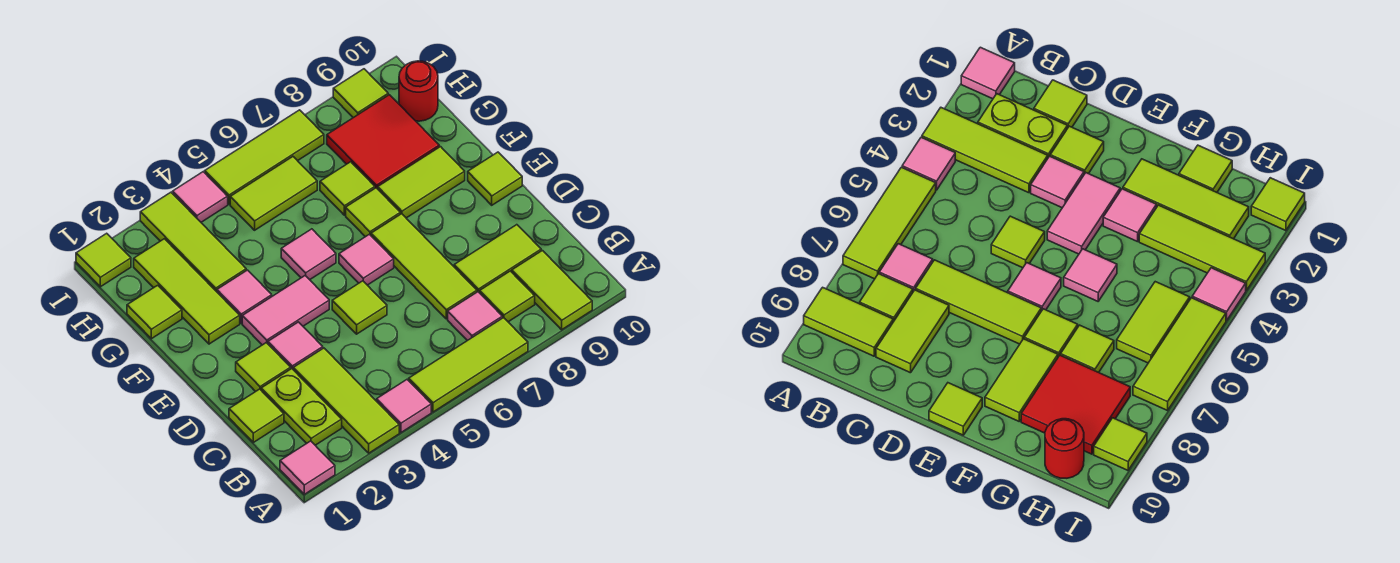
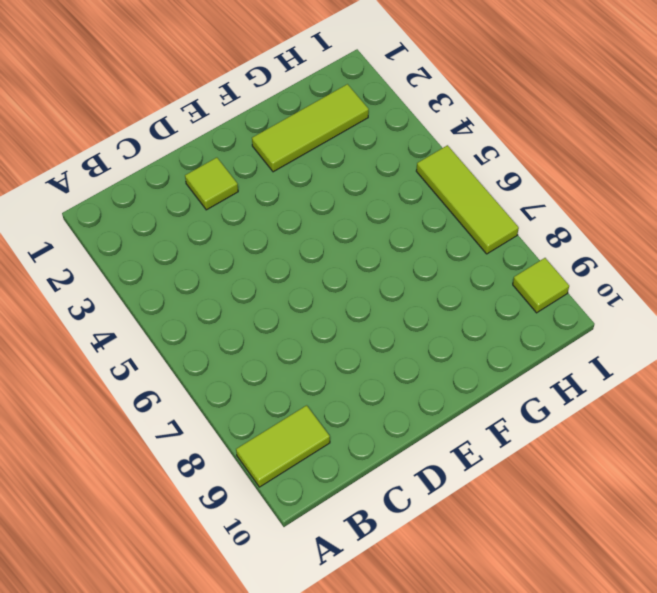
none -> pink 1x1 tile [280,441,335,494]
none -> lime 1x3 tile [293,348,399,453]
none -> pink 1x1 tile [377,380,431,433]
none -> lime 1x3 tile [409,318,528,412]

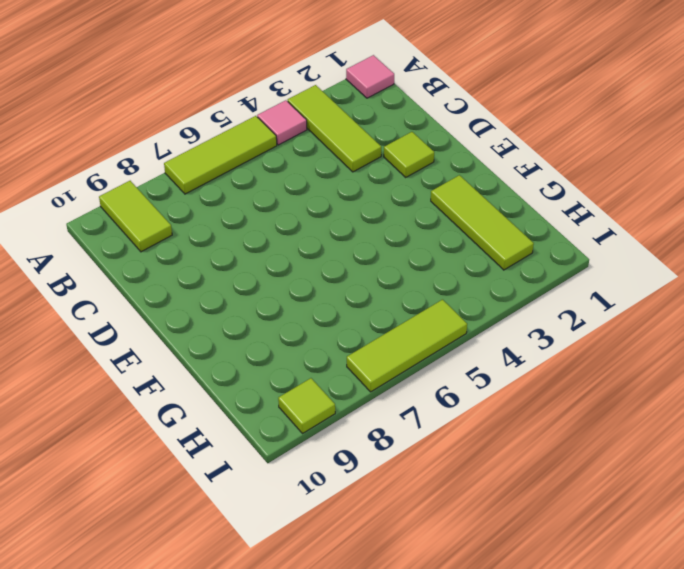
none -> lime 1x2 plate [261,369,342,445]
none -> pink 1x1 tile [448,292,502,341]
none -> lime 1x1 tile [480,271,535,322]
none -> lime 1x1 tile [229,389,284,442]

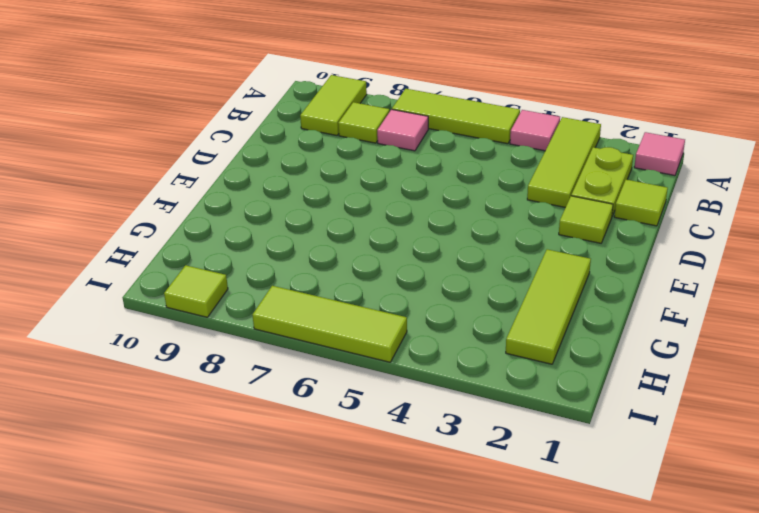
none -> lime 1x3 tile [371,214,477,319]
none -> lime 1x2 tile [454,225,541,293]
none -> pink 1x1 tile [268,322,323,369]
none -> lime 1x1 tile [332,281,387,334]

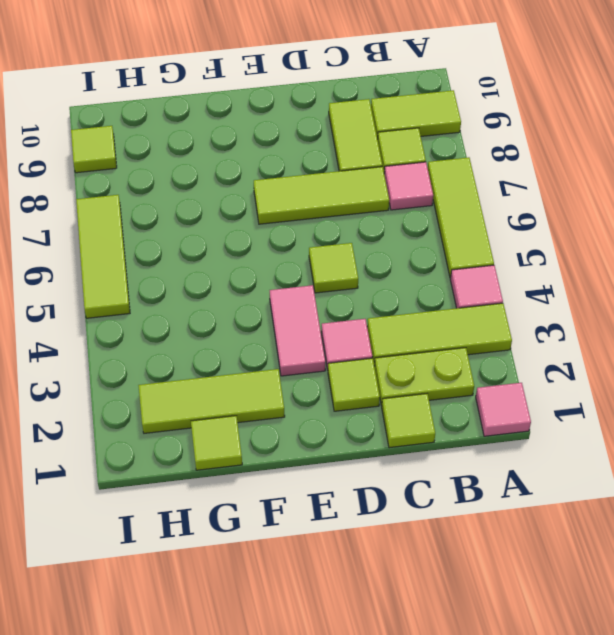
none -> pink 1x1 tile [339,234,394,285]
none -> lime 1x1 tile [468,152,522,205]
none -> pink 1x1 tile [217,270,272,323]
none -> pink 1x1 tile [281,229,336,280]

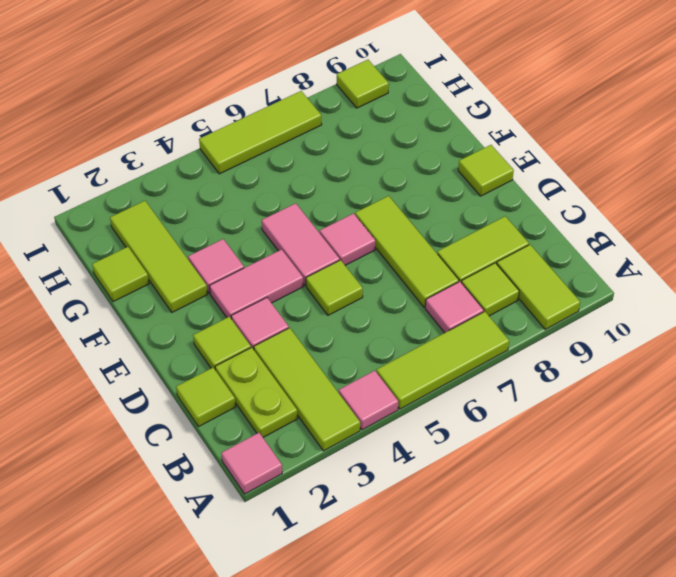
pink 1x2 tile [262,203,340,286] -> pink 1x1 tile [281,229,336,280]
none -> lime 1x1 tile [346,188,400,237]
none -> lime 1x2 tile [378,147,465,218]
none -> lime 1x3 tile [140,192,246,292]
none -> lime 1x1 tile [320,162,375,215]

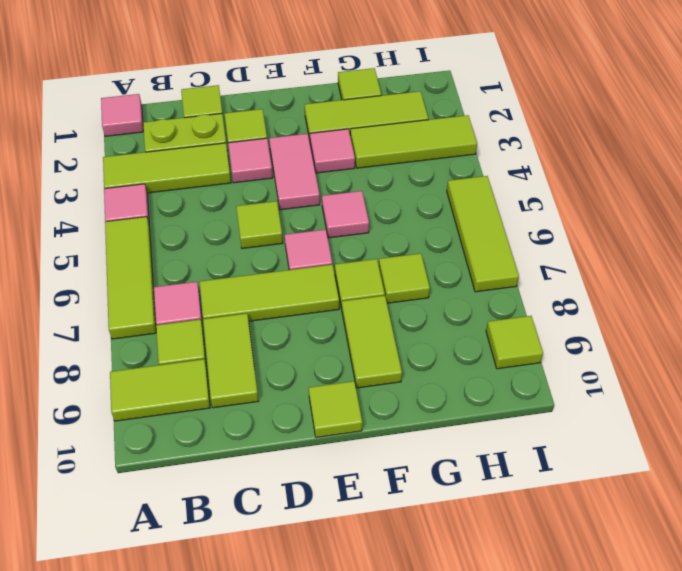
none -> red 2x2 tile [327,95,439,189]
none -> lime 1x2 tile [230,157,317,230]
none -> red 1x1 round brick [399,61,438,121]
none -> lime 1x1 tile [76,233,131,287]

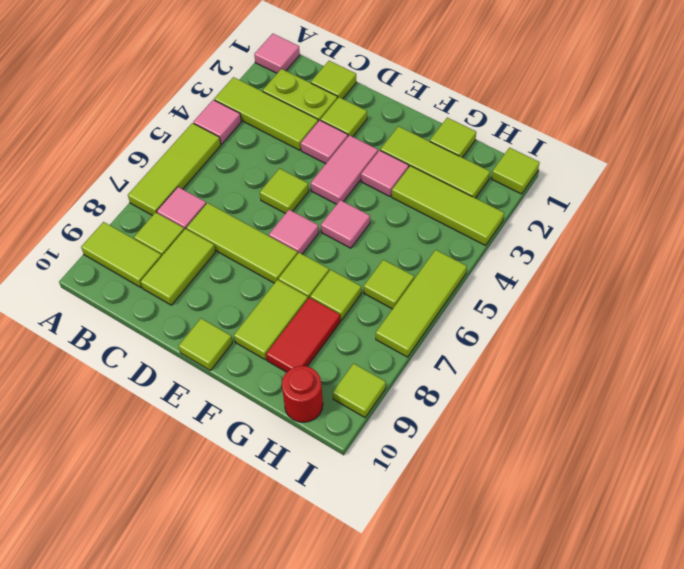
red 1x2 tile [266,297,340,372] -> red 2x2 tile [327,95,439,189]
lime 1x1 tile [364,260,414,309] -> lime 1x2 tile [230,157,317,230]
none -> pink 1x1 tile [173,172,228,222]

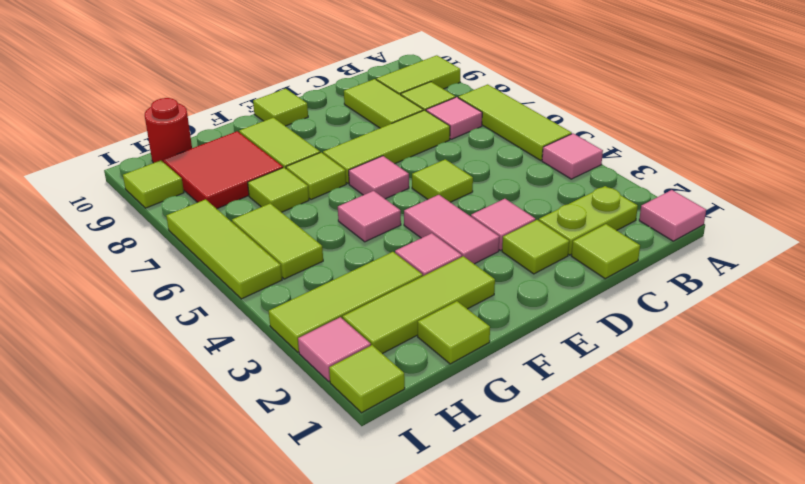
pink 1x1 tile [298,317,371,381] -> pink 1x1 tile moved to [173,172,228,222]
none -> lime 1x3 tile [293,348,399,453]

